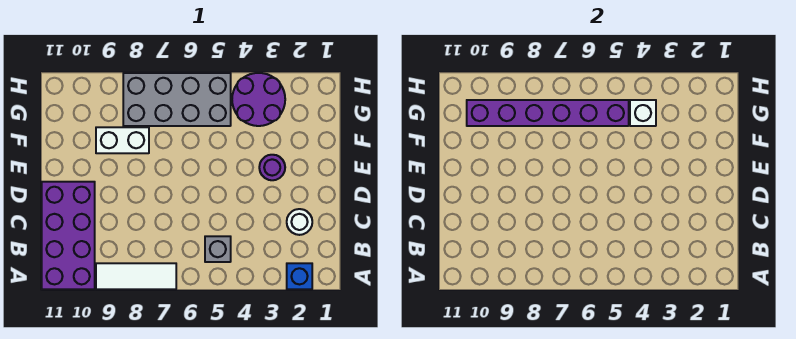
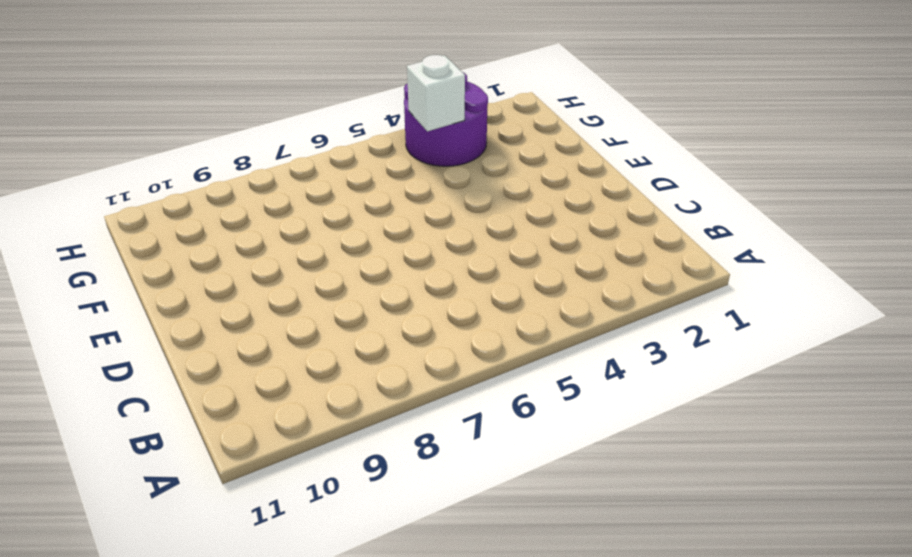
none -> blue 1x1 brick [287,263,312,289]
none -> white 1x3 tile [96,263,176,289]

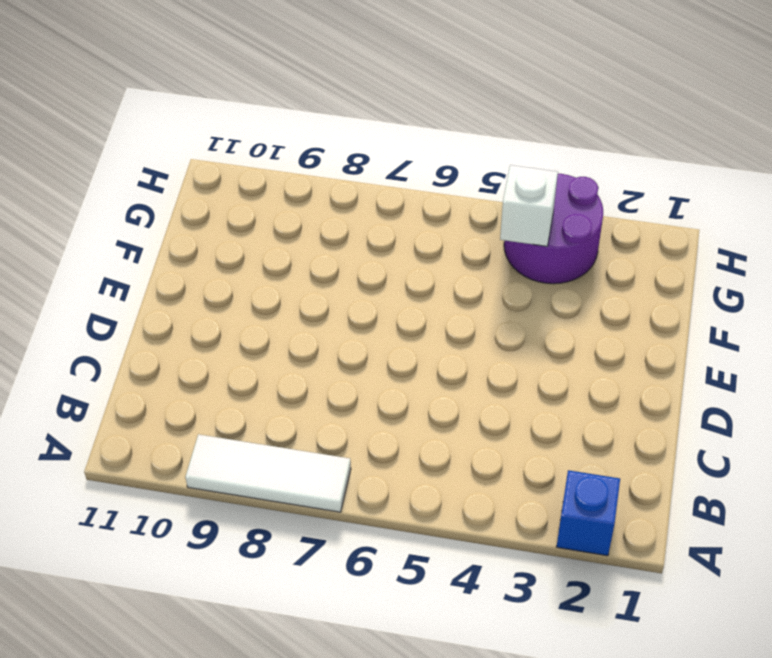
none -> purple 2x4 brick [42,182,95,289]
none -> grey 1x1 brick [205,236,231,262]

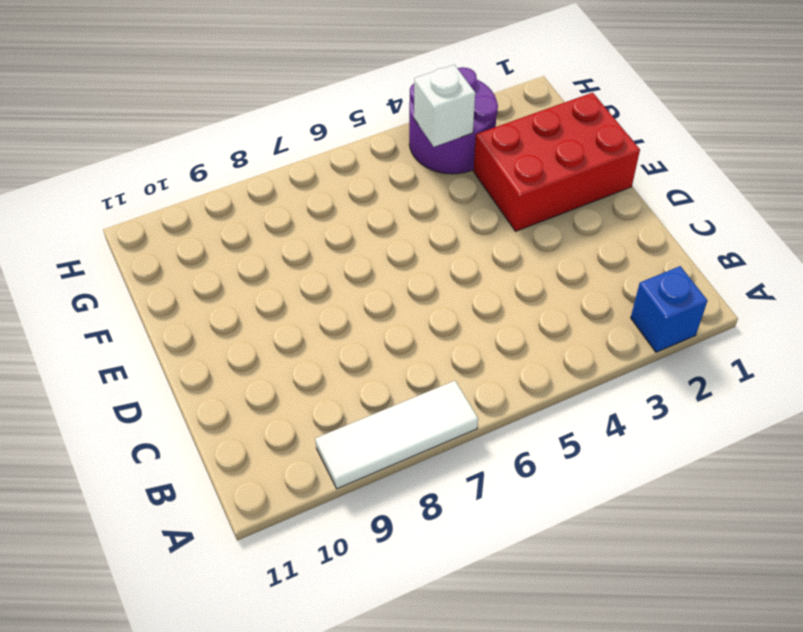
red 2x3 brick [473,93,640,231] -> purple 1x1 round brick [259,155,285,180]
none -> purple 2x4 brick [42,182,95,289]
none -> grey 1x1 brick [205,236,231,262]

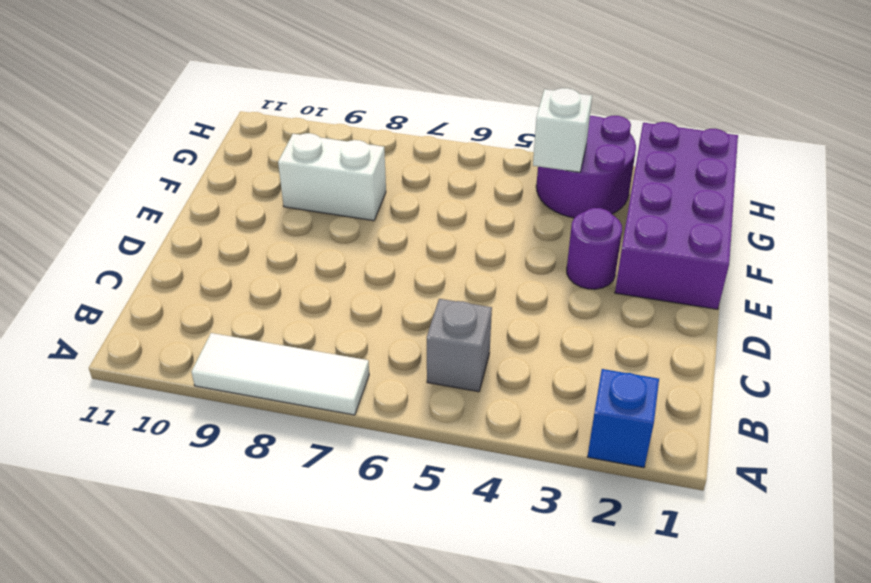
purple 2x4 brick [615,122,738,309] -> purple 2x4 brick moved to [42,182,95,289]
none -> white 1x1 round brick [287,209,312,235]
none -> grey 2x4 brick [123,73,231,126]

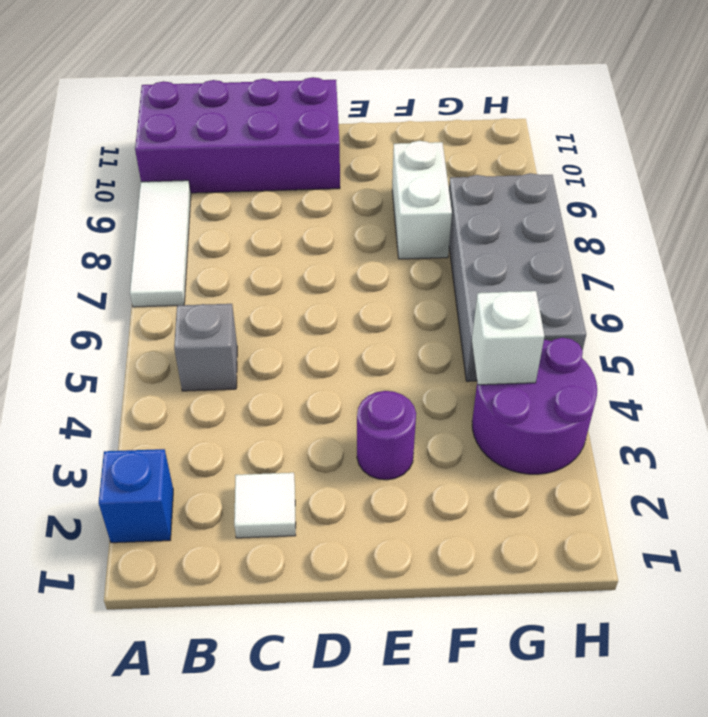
white 1x1 tile [234,473,296,538] -> white 1x1 round brick [287,209,312,235]
none -> purple 1x6 brick [467,100,629,126]

